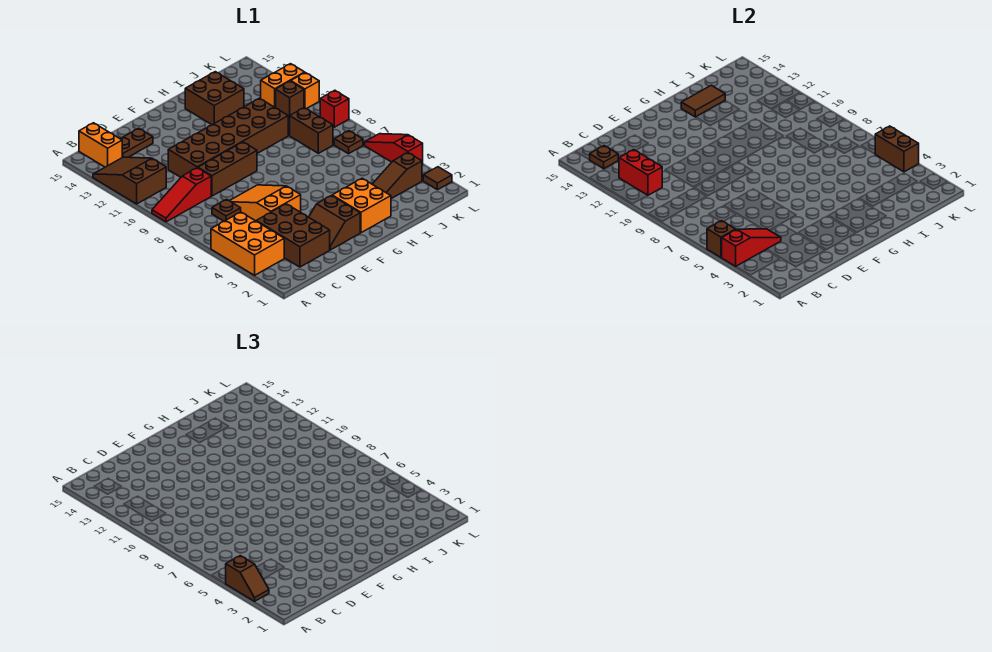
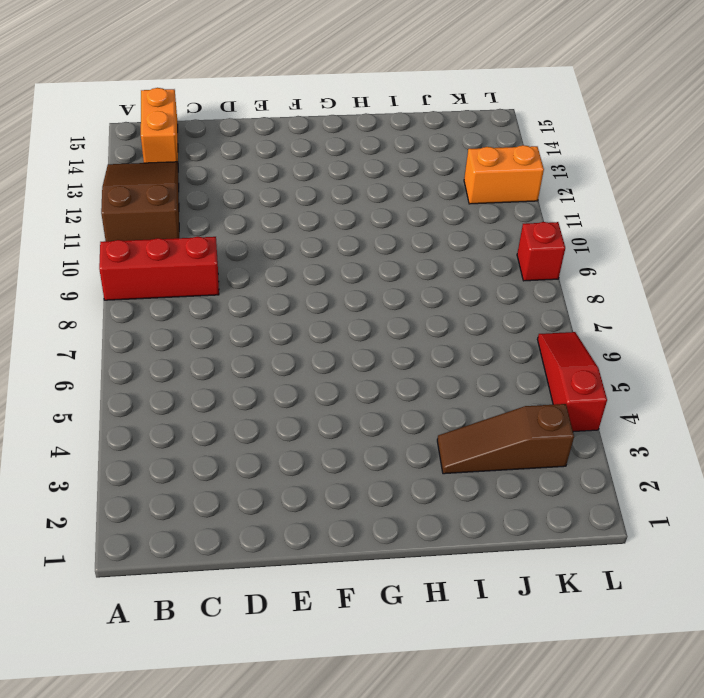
red 1x3 brick [99,237,219,300] -> red 1x3 slope [152,168,211,222]
none -> orange 2x3 brick [211,212,284,275]
none -> brown 2x3 brick [257,204,330,267]
none -> brown 1x1 plate [212,199,241,221]

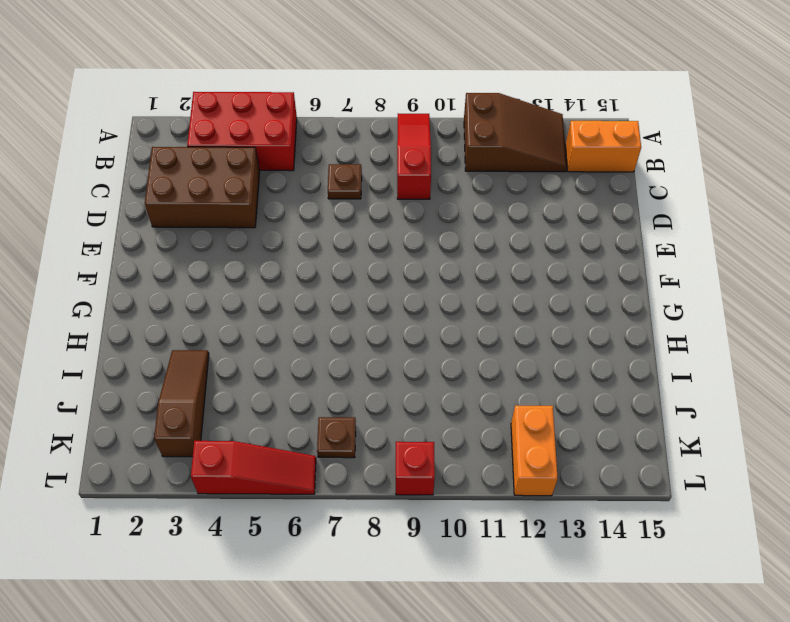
red 2x3 brick [187,92,297,171] -> orange 2x3 brick [211,212,284,275]
none -> brown 1x2 plate [120,128,153,157]
none -> orange 2x3 slope [230,185,301,221]
none -> brown 1x3 brick [198,142,257,196]

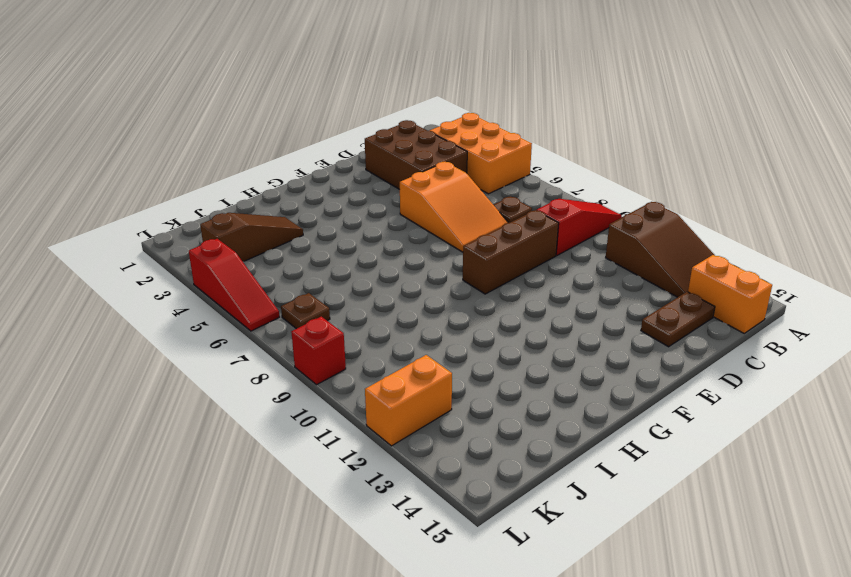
none -> brown 2x6 brick [168,98,288,177]
none -> brown 2x2 slope [309,196,360,250]
none -> orange 2x2 brick [332,178,391,233]

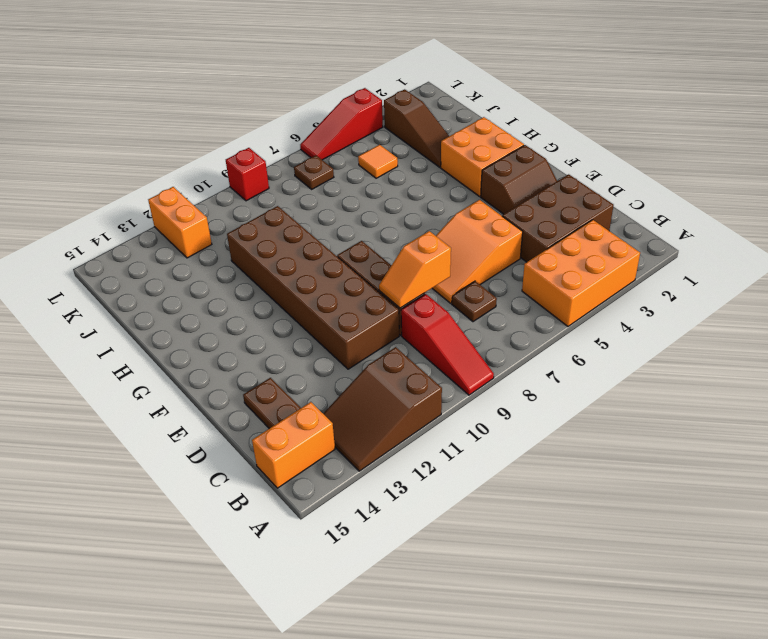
orange 1x2 slope [379,231,451,308] -> none
orange 1x1 tile [358,145,398,178] -> none
none -> brown 2x2 brick [185,72,244,125]
none -> brown 1x2 brick [290,108,333,153]
none -> brown 1x1 brick [276,81,304,118]

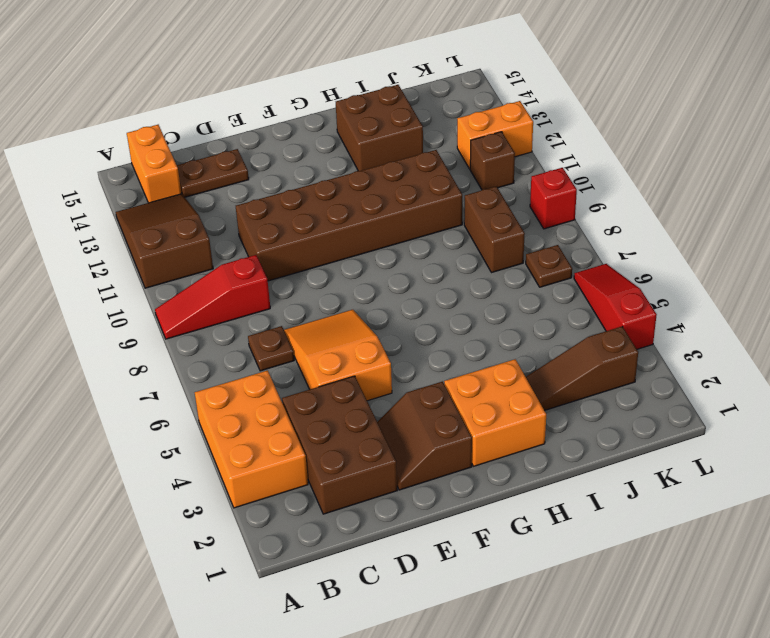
none -> brown 1x3 brick [198,142,257,196]
none -> brown 1x1 tile [423,167,452,190]
none -> orange 1x1 brick [291,73,319,109]

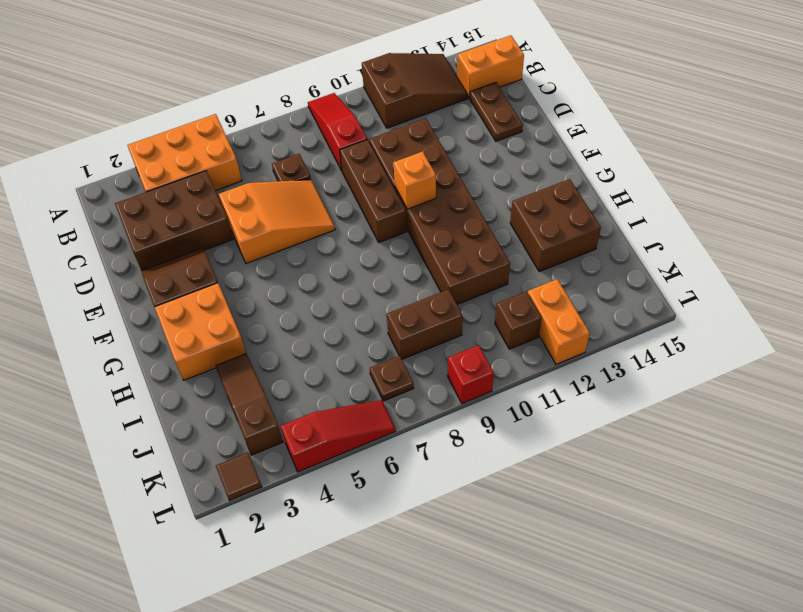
orange 1x1 brick [393,151,436,209] -> orange 1x1 brick moved to [291,73,319,109]
none -> red 1x3 slope [721,229,781,266]
none -> brown 1x1 brick [707,221,736,258]
none -> red 1x2 brick [619,150,662,196]

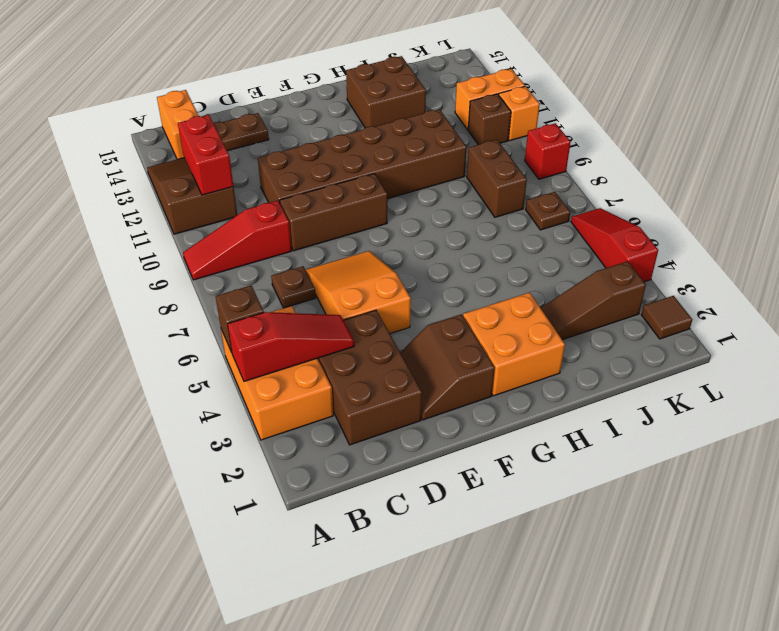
none -> brown 1x1 plate [590,146,618,169]
none -> brown 1x2 tile [681,85,725,117]
none -> brown 1x2 brick [875,126,919,172]

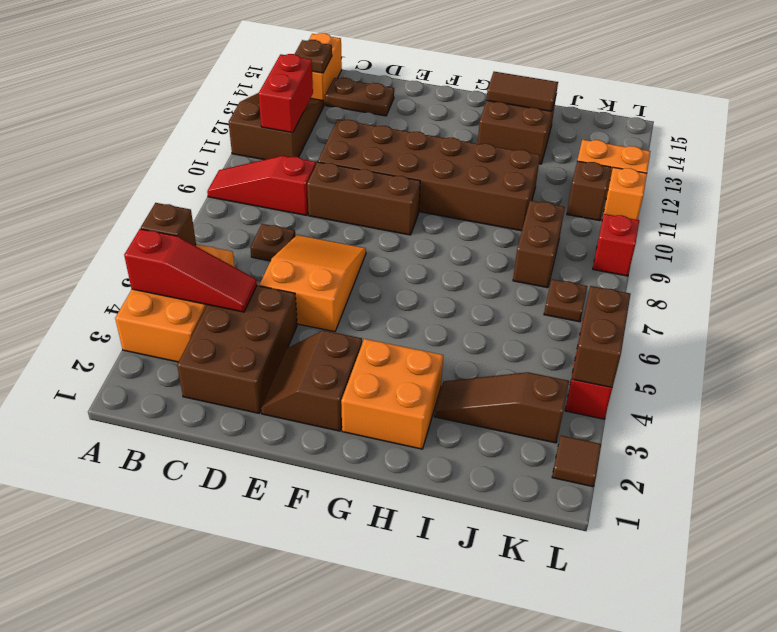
none -> brown 1x2 slope [226,556,269,601]

